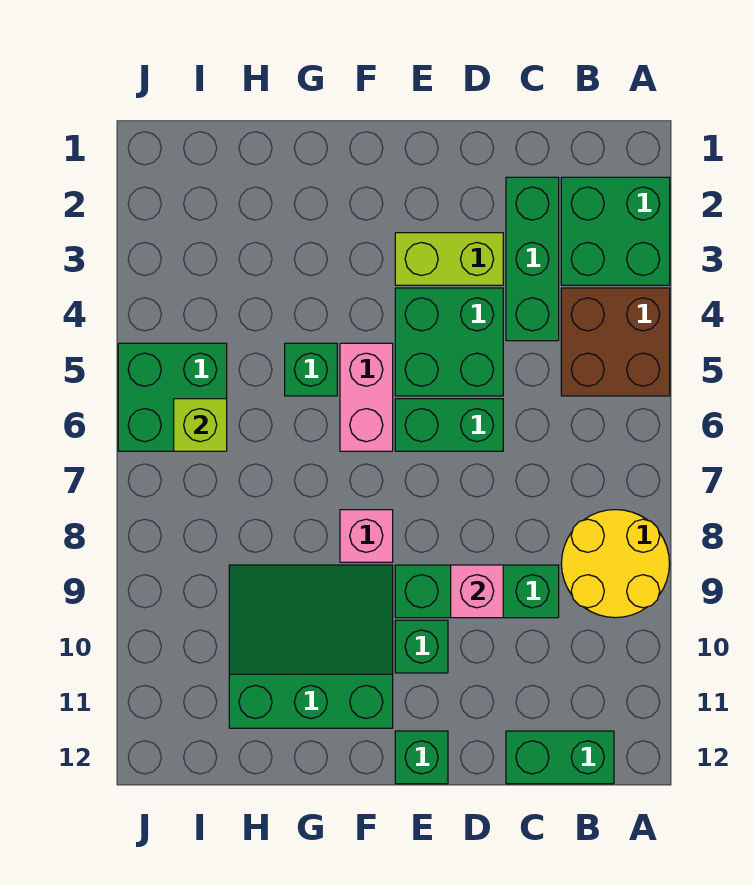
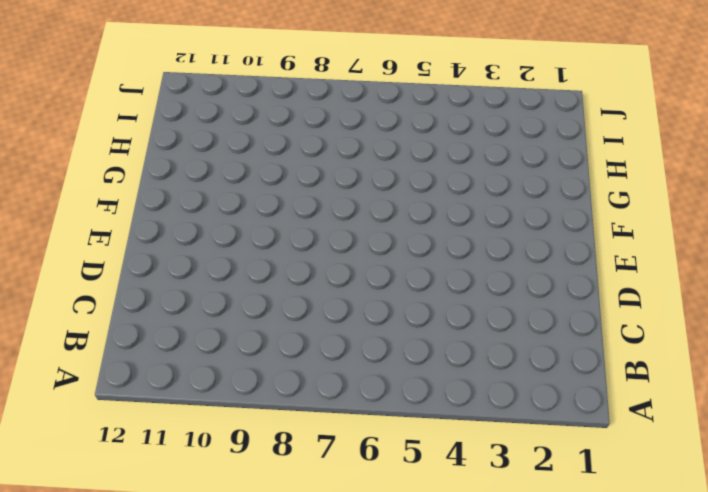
none -> green 2x2 brick [561,177,670,285]
none -> brown 2x2 brick [561,288,670,396]
none -> yellow 2x2 round brick [561,510,670,618]

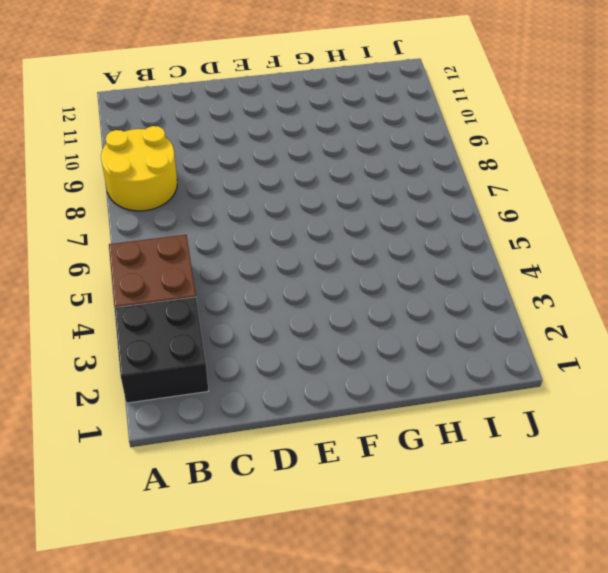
black 2x2 brick [114,297,208,403] -> green 2x2 brick [561,177,670,285]
none -> green 1x2 brick [506,731,614,784]
none -> green 1x3 brick [506,177,559,341]
none -> green 1x3 brick [395,565,559,618]

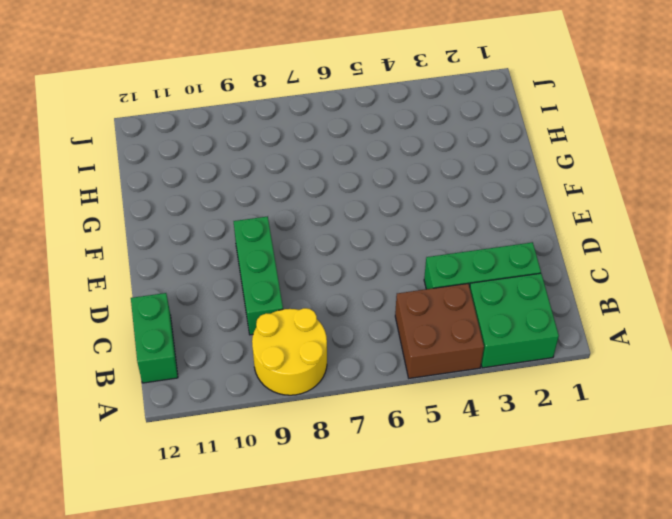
none -> lime 1x2 brick [395,233,503,285]
none -> green 2x2 brick [395,288,503,396]
none -> green 1x2 brick [395,399,503,451]

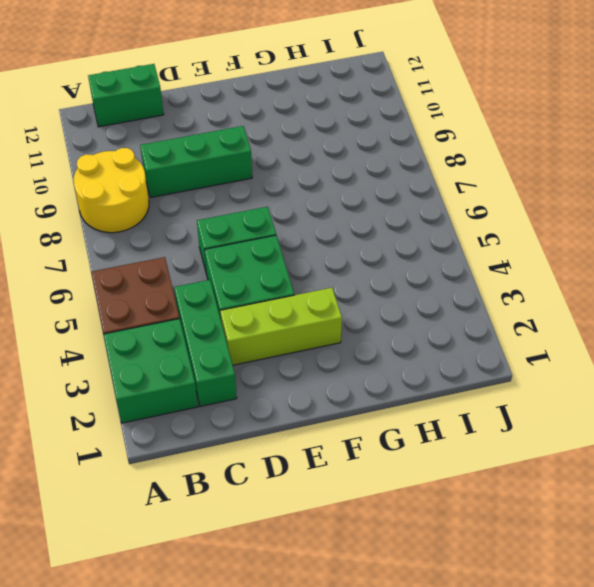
lime 1x3 brick [220,288,342,365] -> lime 1x2 brick [395,233,503,285]
none -> green 1x1 brick [395,620,448,673]
none -> green 1x1 brick [395,731,448,784]
none -> pink 1x2 brick [340,343,393,451]

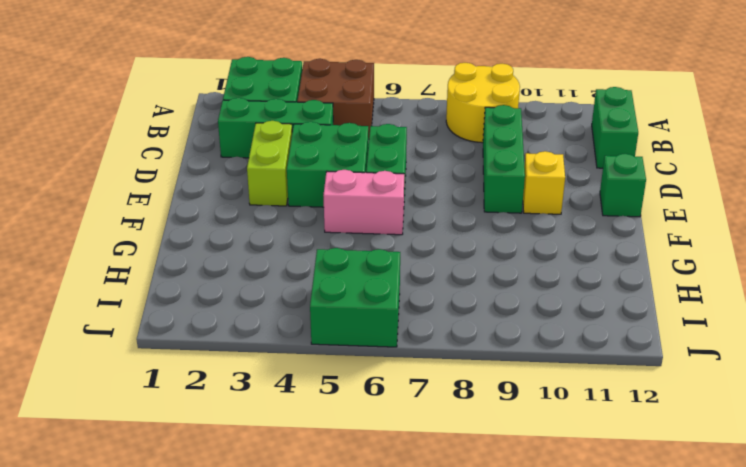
yellow 1x1 brick [523,151,565,214] -> green 1x1 brick [395,620,448,673]
none -> pink 1x1 brick [340,510,393,562]
none -> green 3x3 slope [229,565,393,728]
none -> green 1x1 brick [285,343,337,396]

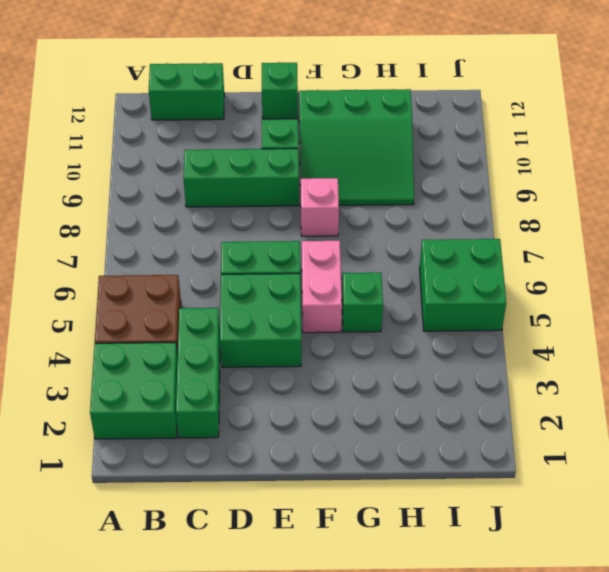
none -> yellow 2x2 round brick [561,510,670,618]
none -> lime 1x2 brick [395,233,503,285]
none -> pink 1x1 brick [451,565,503,618]

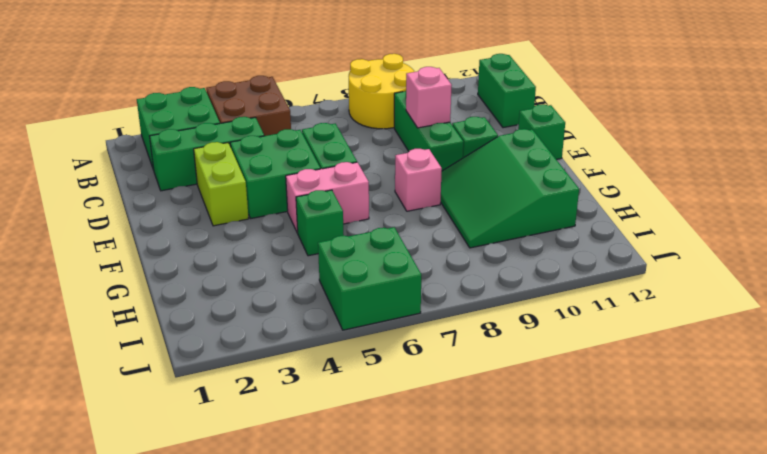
none -> lime 1x1 brick [174,399,227,451]

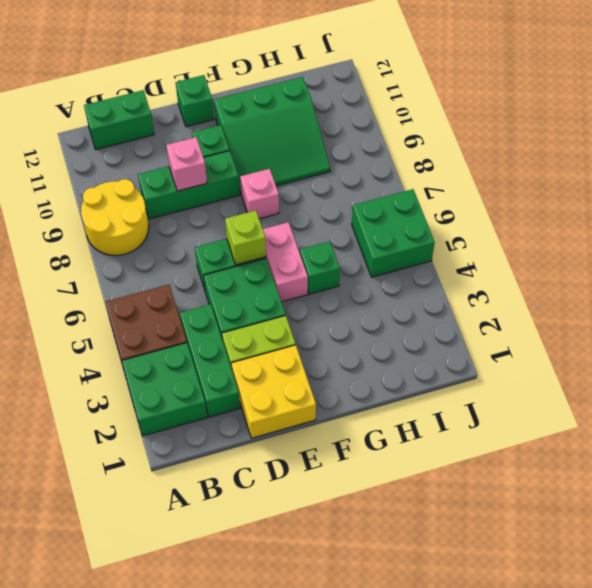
yellow 2x2 brick [231,345,316,438] -> none
lime 1x1 brick [225,211,266,265] -> lime 1x1 brick moved to [174,399,227,451]

